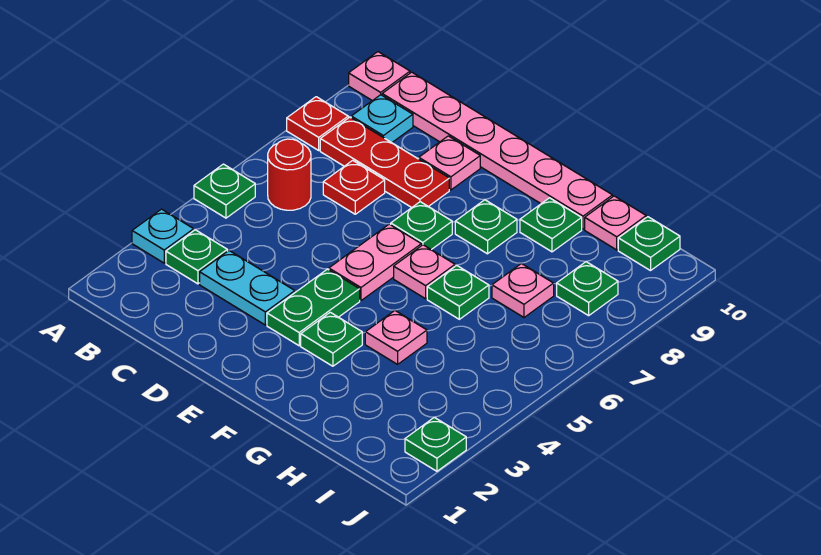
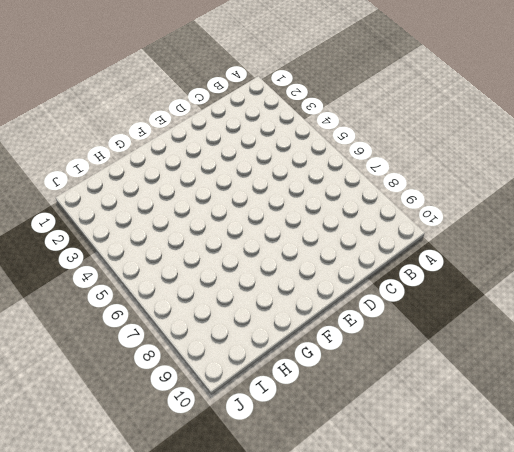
none -> cyan 1x1 plate [132,209,194,263]
none -> green 1x1 plate [194,164,255,218]
none -> red 1x1 plate [287,97,348,150]

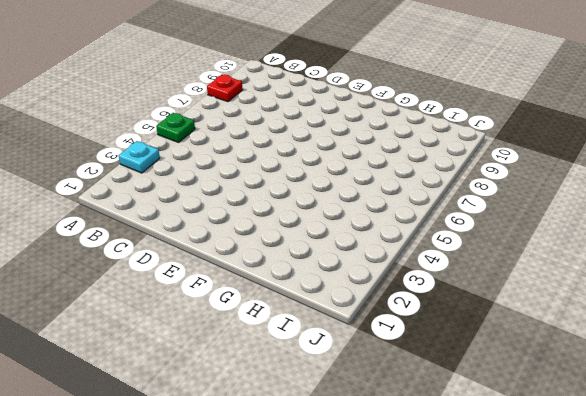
none -> pink 1x1 plate [349,52,410,101]
none -> green 1x1 plate [166,230,227,284]
none -> red 1x1 round brick [268,139,311,210]

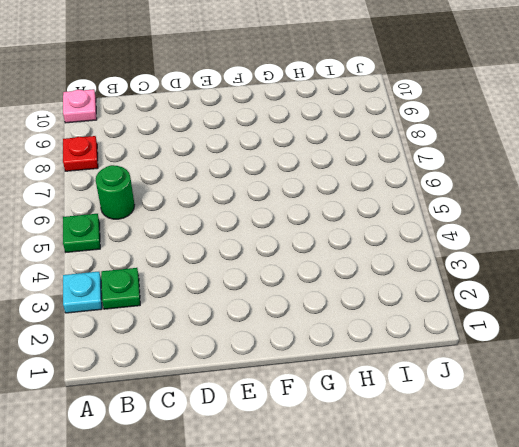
green 1x1 round brick [96,165,134,219] -> red 1x1 round brick [268,139,311,210]
none -> red 1x3 plate [320,117,449,207]
none -> cyan 1x1 plate [351,95,413,143]
none -> pink 1x6 plate [382,72,613,229]

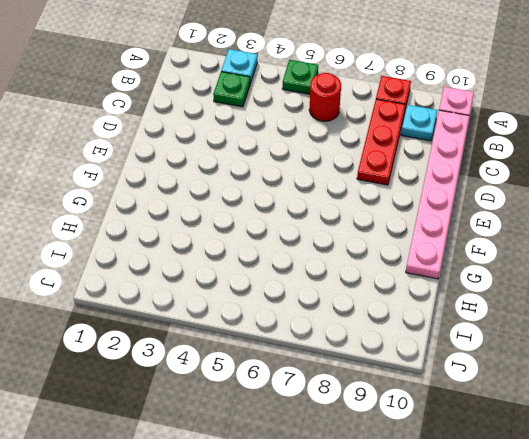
none -> cyan 1x2 plate [200,251,295,325]
none -> red 1x1 plate [323,160,385,214]
none -> pink 1x1 plate [419,136,480,190]

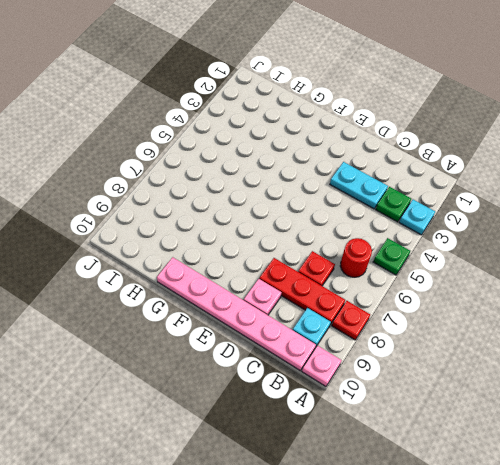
none -> green 1x2 plate [267,269,360,346]
none -> pink 1x2 plate [329,224,421,301]
none -> green 1x1 plate [391,202,452,250]

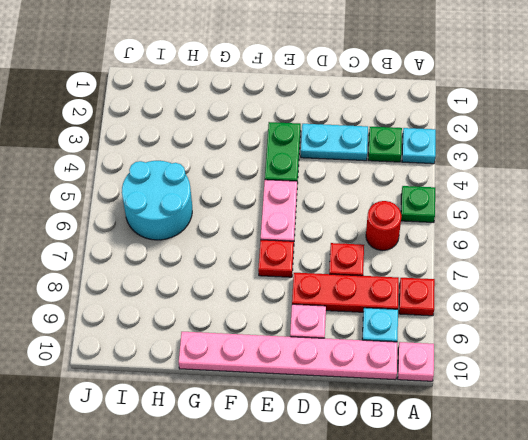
red 1x1 plate [258,240,294,277] -> green 1x1 plate [391,202,452,250]
cyan 2x2 round brick [122,161,192,240] -> none
none -> green 1x1 plate [301,312,362,366]
none -> pink 1x1 plate [394,245,455,299]
none -> green 1x1 plate [455,200,517,254]

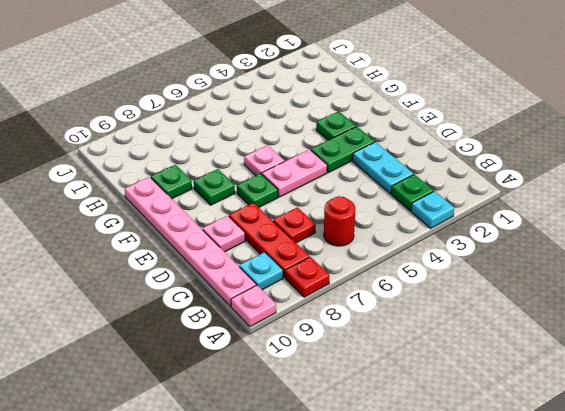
none -> green 1x1 plate [194,164,255,218]
none -> pink 1x1 plate [365,311,427,364]
none -> green 1x1 plate [427,265,489,319]

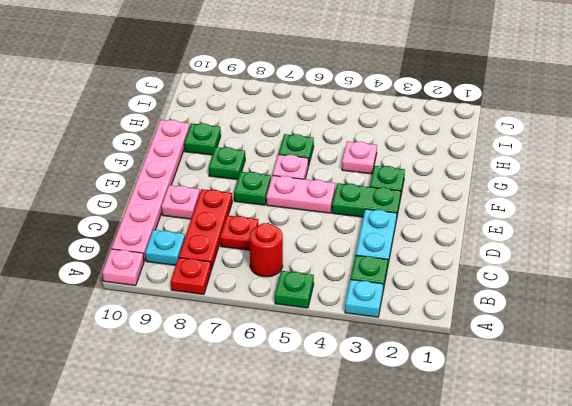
none -> pink 1x1 plate [492,264,554,317]
none -> pink 1x1 plate [585,196,646,250]
none -> green 1x1 plate [557,262,618,316]

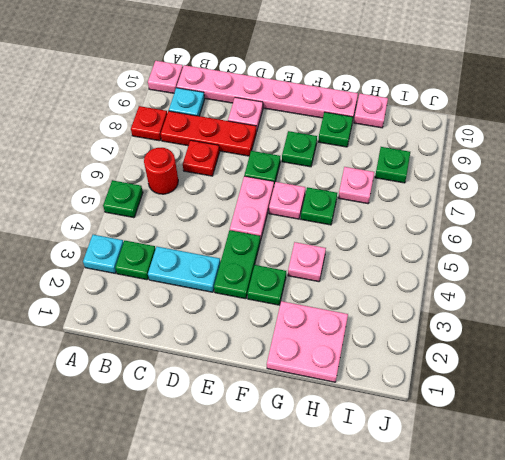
pink 2x2 plate [267,301,348,382] -> none
none -> green 1x1 plate [618,217,680,271]
none -> green 1x1 plate [405,417,466,471]

